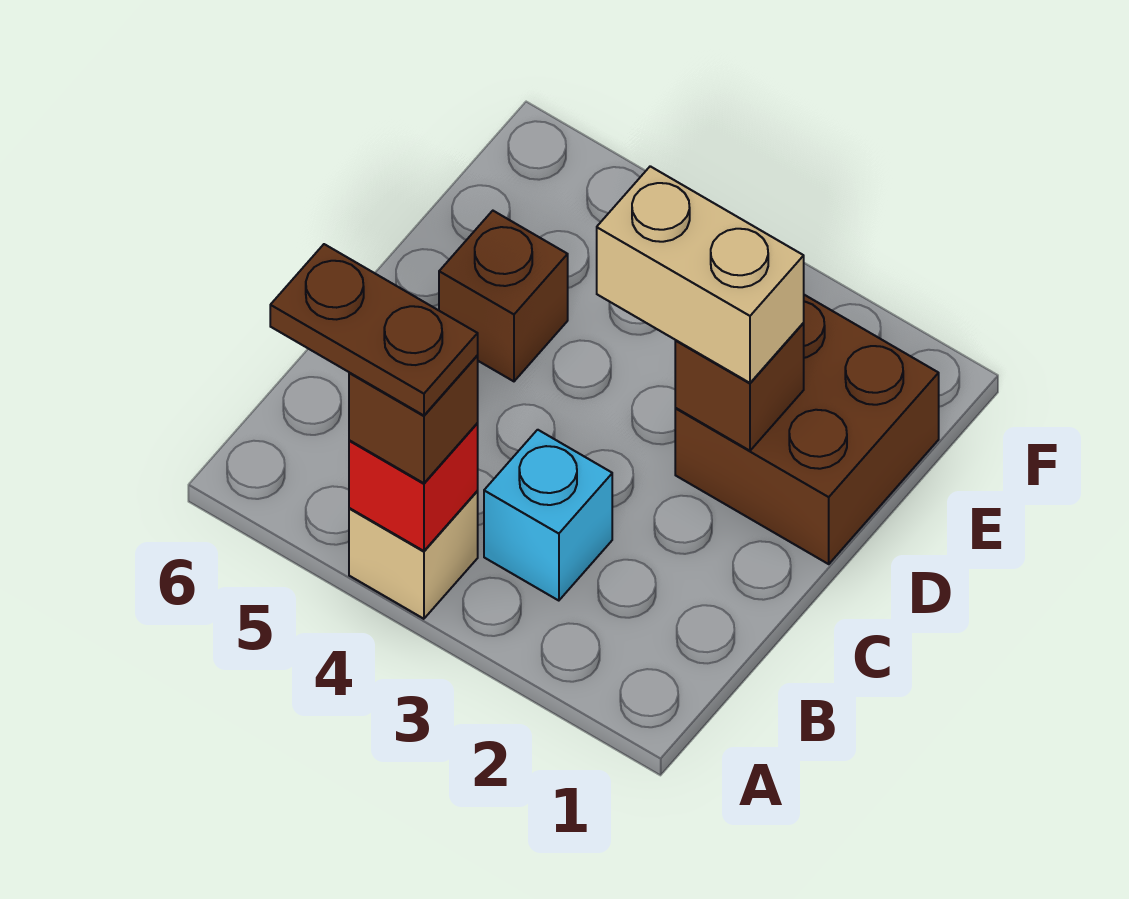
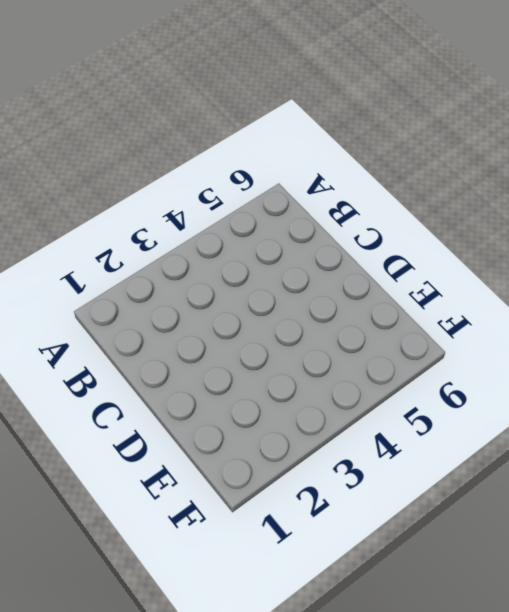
none -> tan 1x1 brick [349,491,478,619]
none -> cyan 1x1 brick [484,430,612,601]

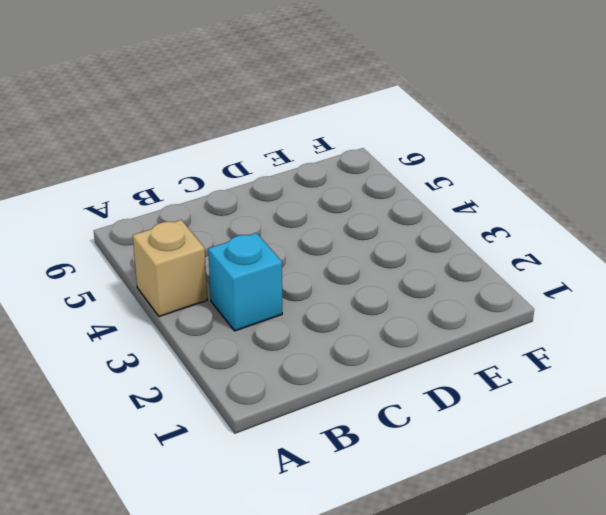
none -> brown 2x2 brick [675,295,939,564]
none -> brown 1x1 brick [439,211,568,381]

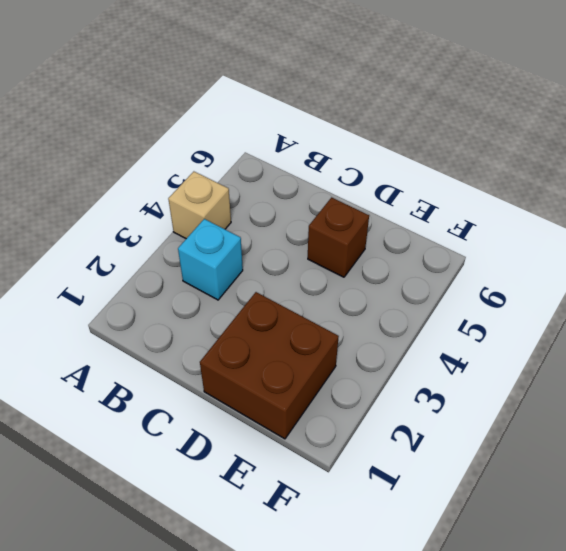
none -> red 1x1 brick [349,424,478,551]
none -> brown 1x1 brick [675,323,804,451]

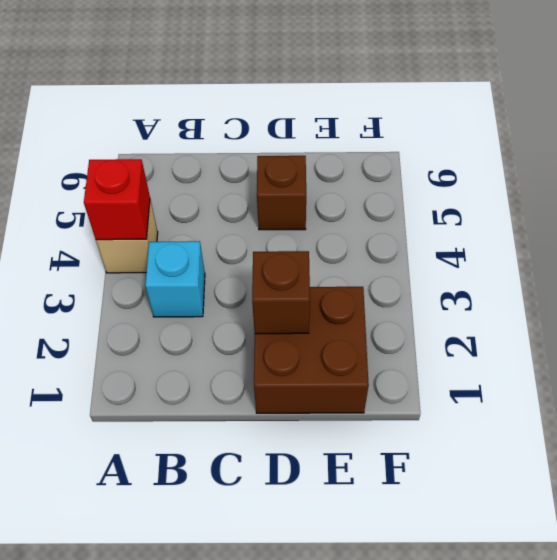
none -> brown 1x1 brick [349,356,478,483]
none -> tan 1x2 brick [597,166,804,383]

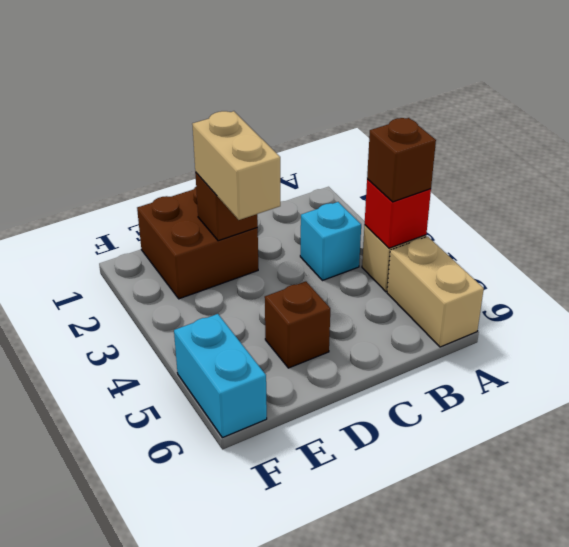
tan 1x2 brick [387,236,484,347] -> none
cyan 1x2 brick [174,314,267,438] -> none
none -> brown 1x2 plate [270,244,478,415]

